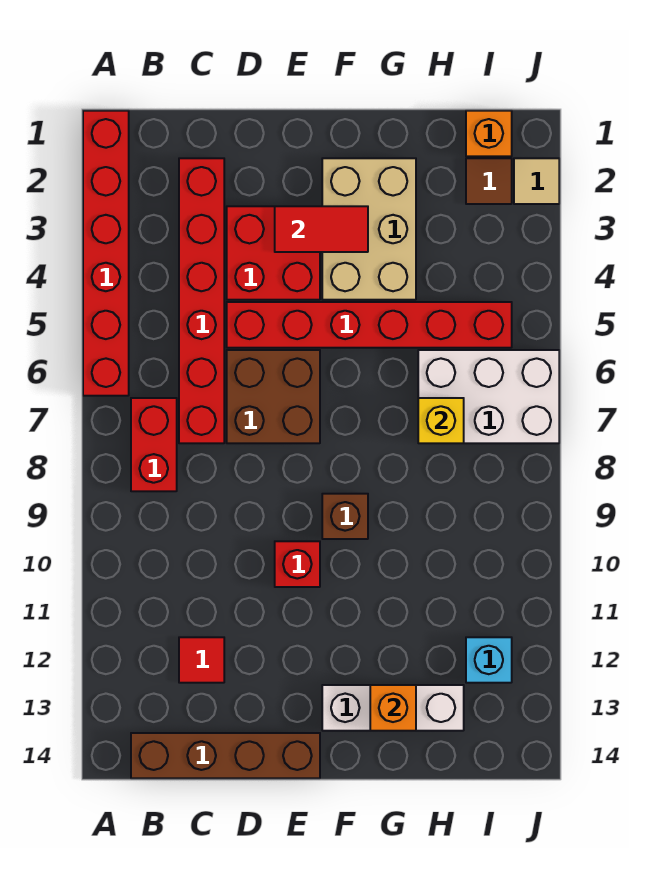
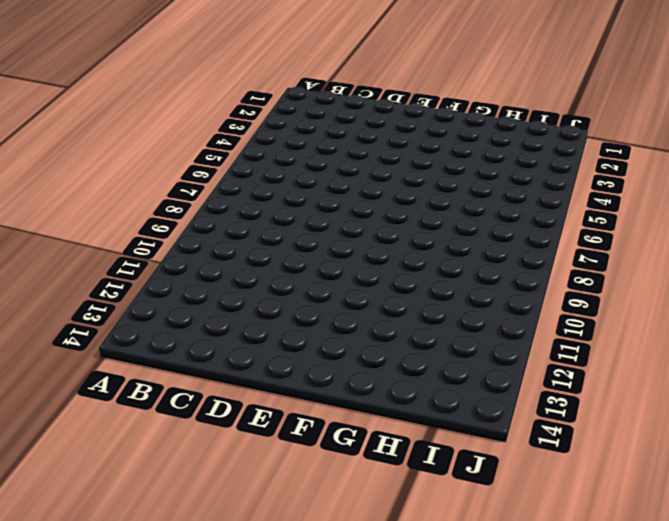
none -> red 1x6 brick [83,111,129,396]
none -> red 1x2 brick [131,398,177,491]
none -> brown 1x4 brick [131,733,320,778]

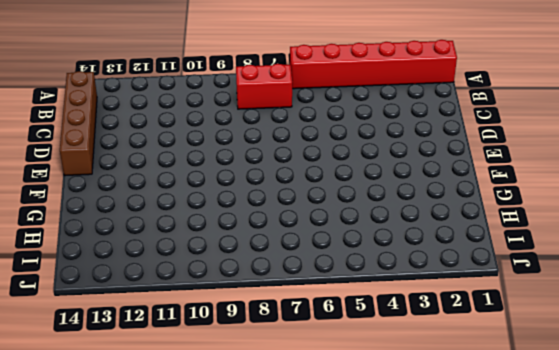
none -> red 1x6 brick [179,158,224,443]
none -> red 1x1 tile [179,637,224,683]
none -> red 2x2 brick [227,206,320,300]

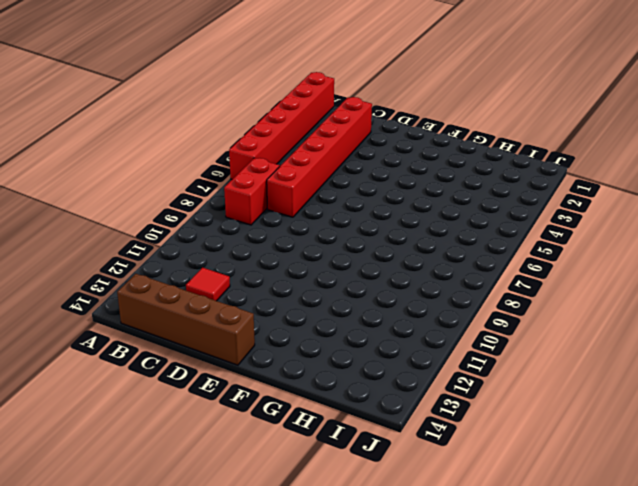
none -> red 2x2 brick [227,206,320,300]
none -> red 1x6 brick [227,302,512,348]
none -> brown 2x2 brick [227,350,320,443]

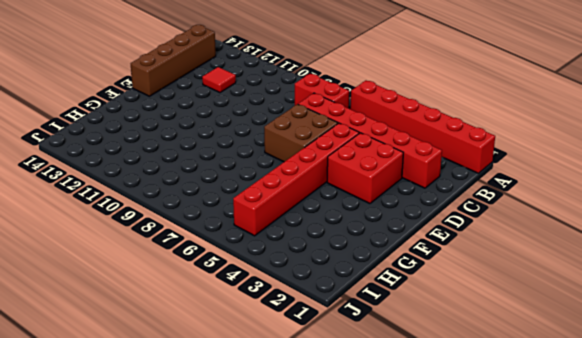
none -> red 1x1 brick [275,541,320,587]
none -> tan 2x3 brick [322,158,416,300]
none -> brown 1x1 brick [322,494,368,539]

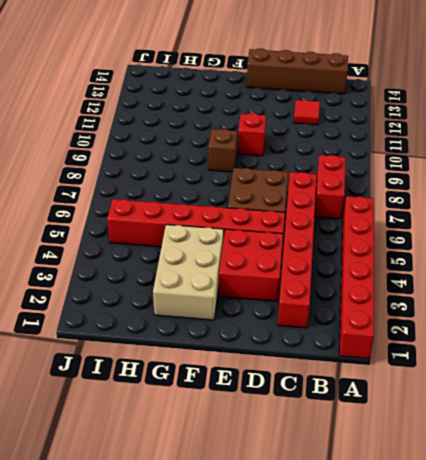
none -> white 1x3 brick [322,685,464,731]
none -> white 2x3 brick [418,350,559,443]
none -> orange 1x1 brick [466,111,512,156]

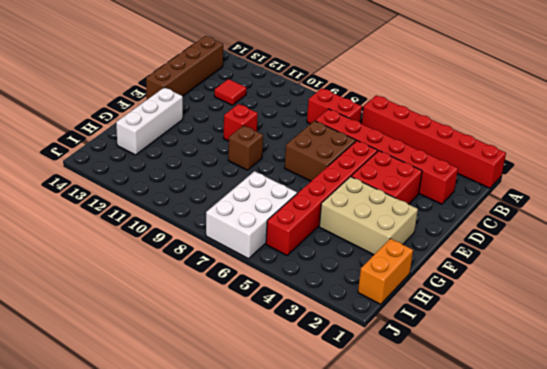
orange 1x2 brick [358,239,413,304] -> orange 1x1 brick [466,111,512,156]
none -> brown 1x1 tile [466,158,512,204]
none -> cyan 1x1 brick [466,637,512,683]
none -> tan 1x1 tile [514,158,559,204]

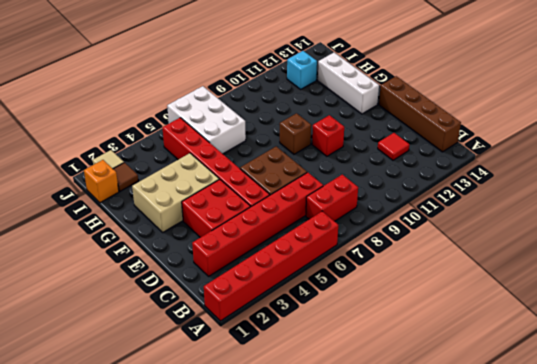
none -> red 1x2 tile [275,206,368,252]
none -> orange 1x1 brick [370,685,416,731]
none -> yellow 1x1 brick [418,398,464,443]

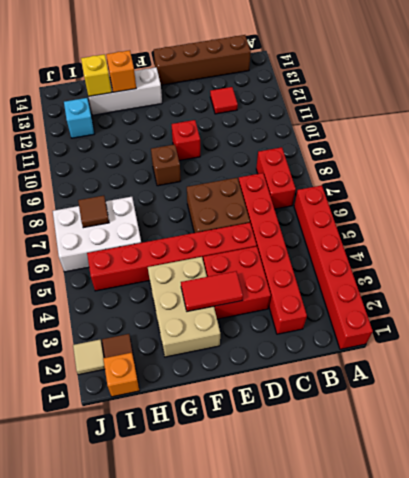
yellow 1x1 brick [81,54,112,96] -> yellow 1x1 brick moved to [418,398,464,443]
brown 1x1 tile [78,196,109,228] -> none

